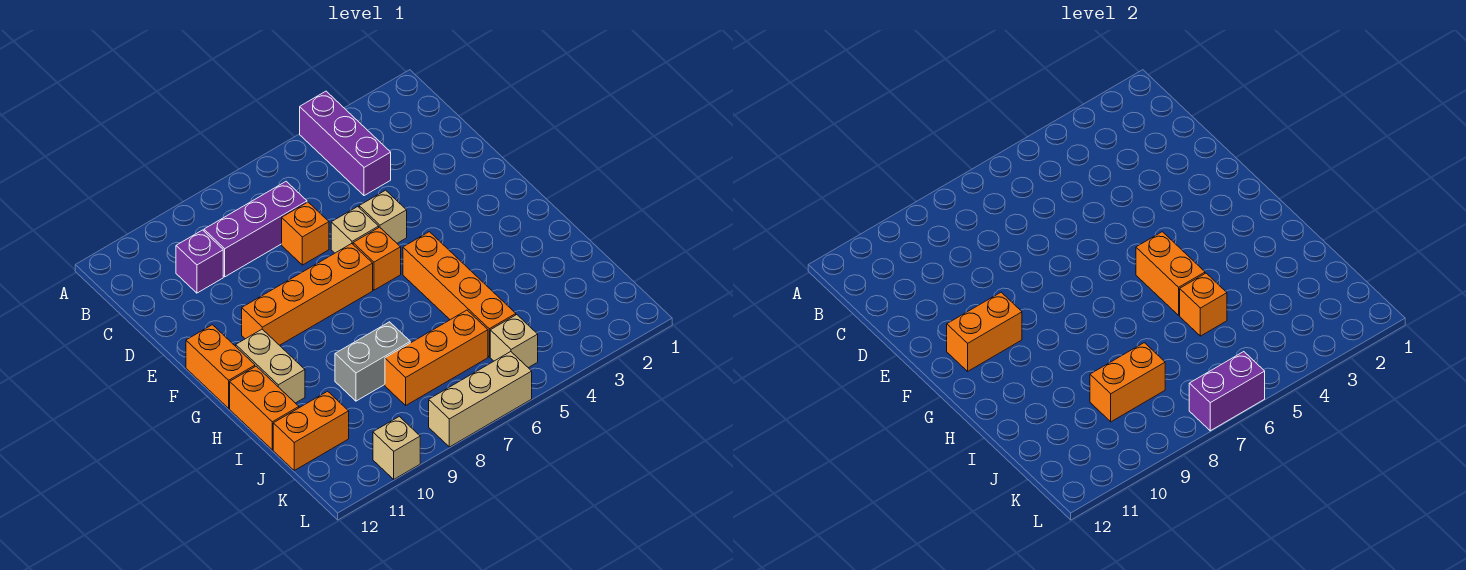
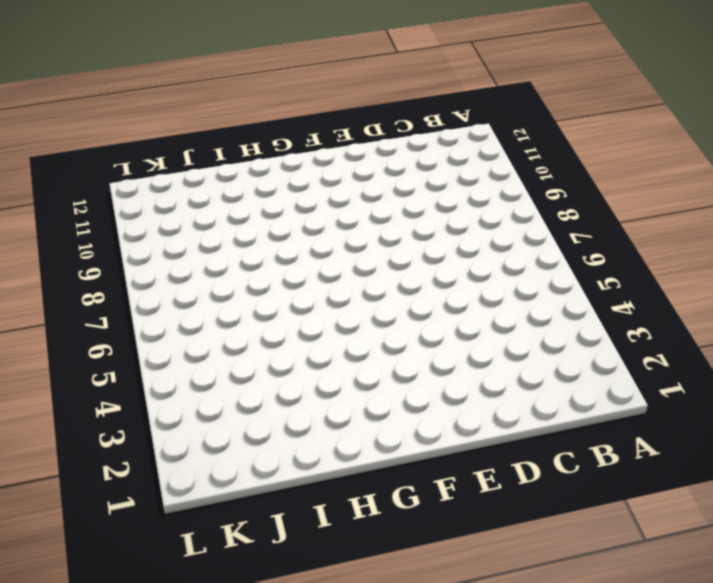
none -> purple 1x3 brick [300,91,391,196]
none -> purple 1x3 brick [204,181,307,277]
none -> purple 1x1 brick [176,230,223,293]

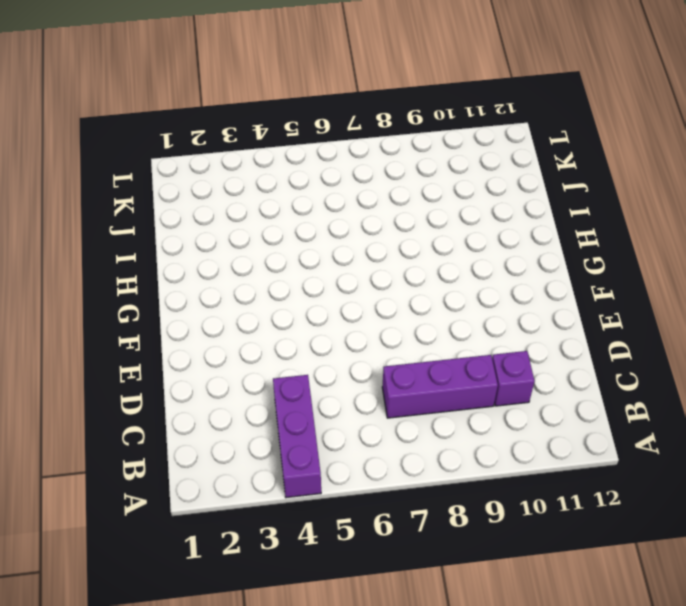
none -> orange 1x1 brick [282,202,329,265]
none -> tan 1x1 brick [359,190,407,243]
none -> tan 1x1 brick [331,207,379,253]

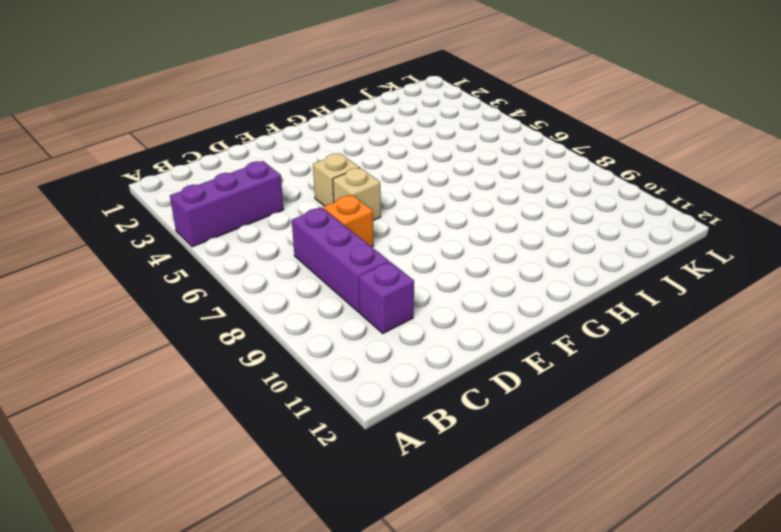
none -> orange 1x1 brick [353,227,401,290]
none -> orange 1x4 brick [242,244,373,345]
none -> orange 1x2 brick [186,325,255,408]

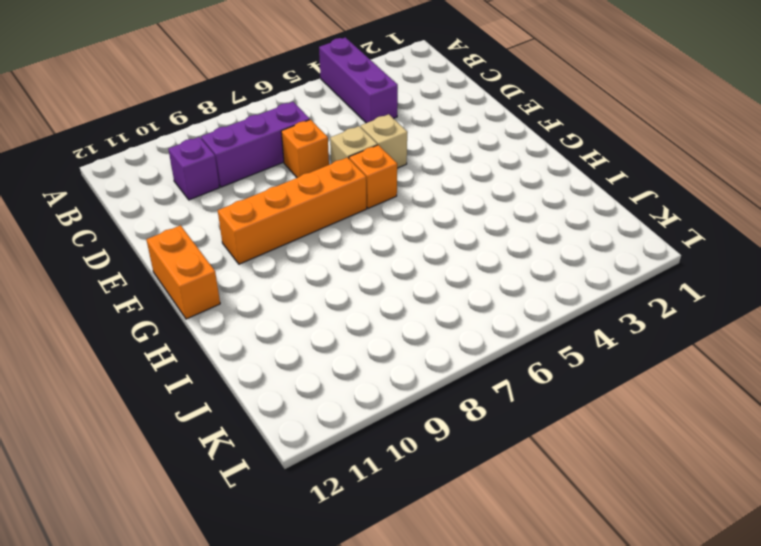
none -> orange 1x4 brick [403,232,516,357]
none -> tan 1x2 brick [236,329,305,403]
none -> orange 1x2 brick [230,366,299,450]

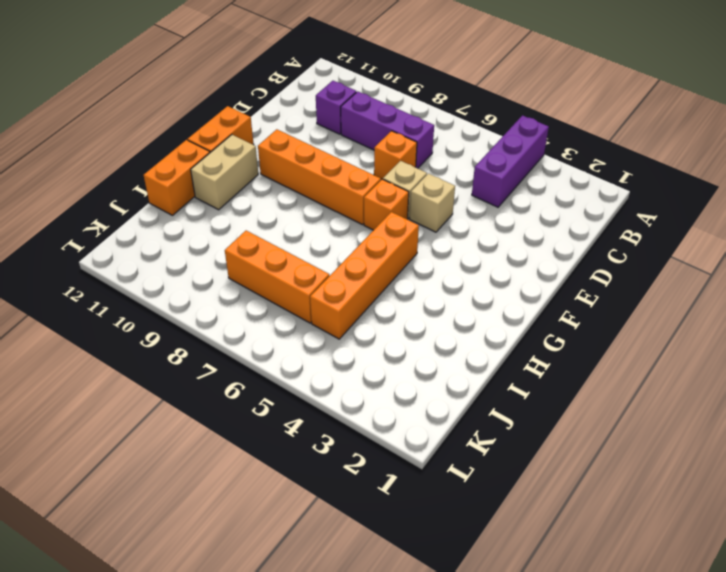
none -> grey 1x2 brick [335,322,410,401]
none -> orange 1x2 brick [273,391,349,470]
none -> tan 1x1 brick [490,315,538,368]

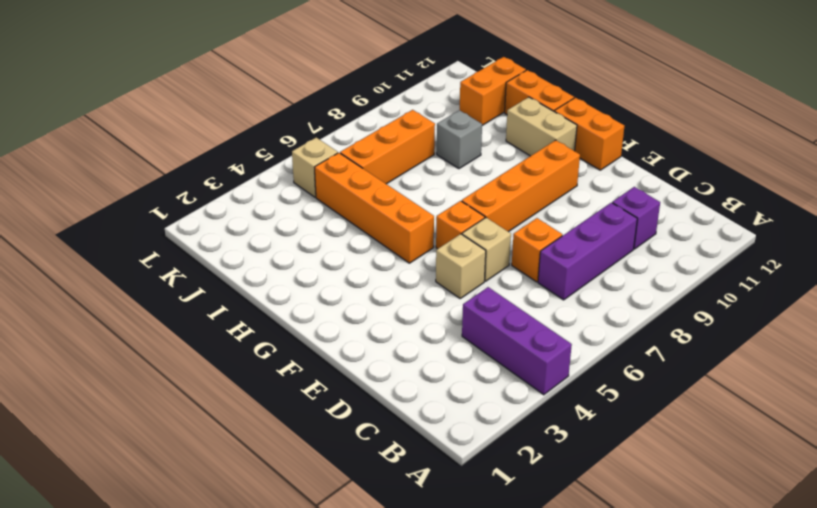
grey 1x1 brick [437,110,482,169] -> grey 1x2 brick [335,322,410,401]
none -> tan 1x3 brick [429,352,532,447]
none -> tan 1x1 brick [373,416,420,479]
none -> orange 1x2 brick [947,292,1022,371]

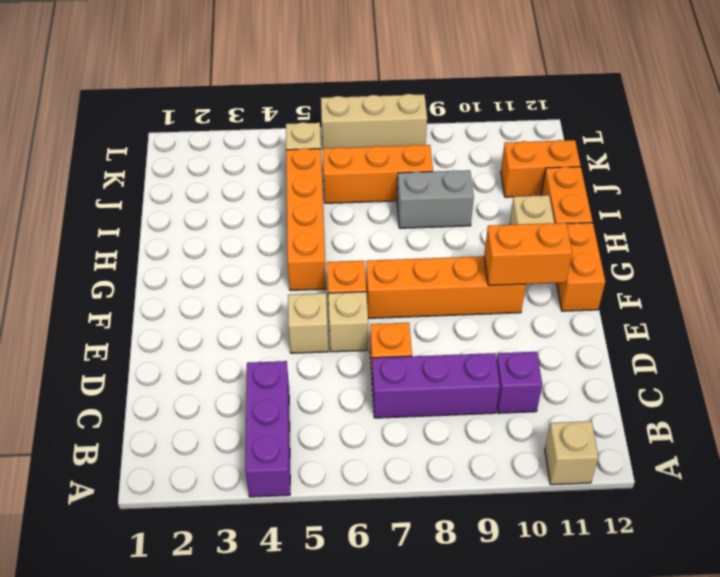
tan 1x1 brick [545,421,599,485] -> tan 1x1 brick moved to [373,416,420,479]
none -> orange 1x2 brick [1136,232,1205,315]
none -> orange 1x1 brick [1180,273,1227,336]
none -> orange 1x2 brick [1090,343,1165,422]

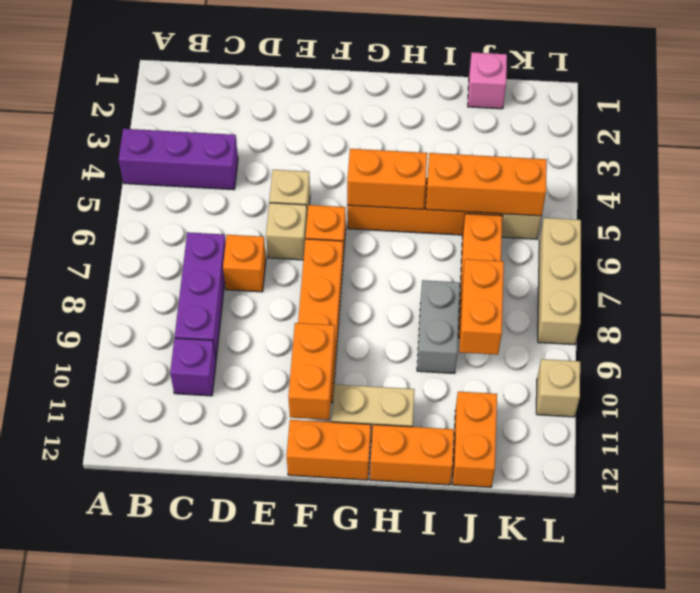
orange 1x3 brick [426,153,547,216] -> orange 1x1 brick [1180,273,1227,336]
pink 1x1 brick [468,52,507,109] -> none
none -> purple 1x2 brick [1189,352,1265,431]

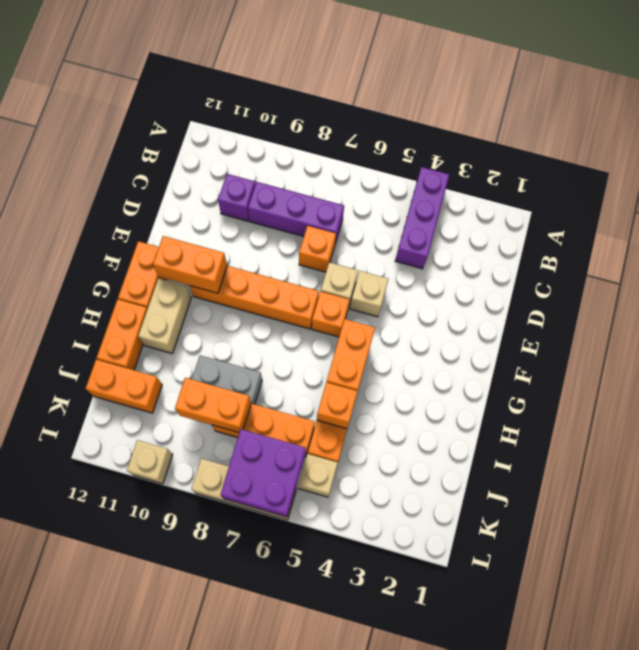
purple 2x2 brick [220,429,306,517] -> purple 1x2 brick [1189,352,1265,431]

